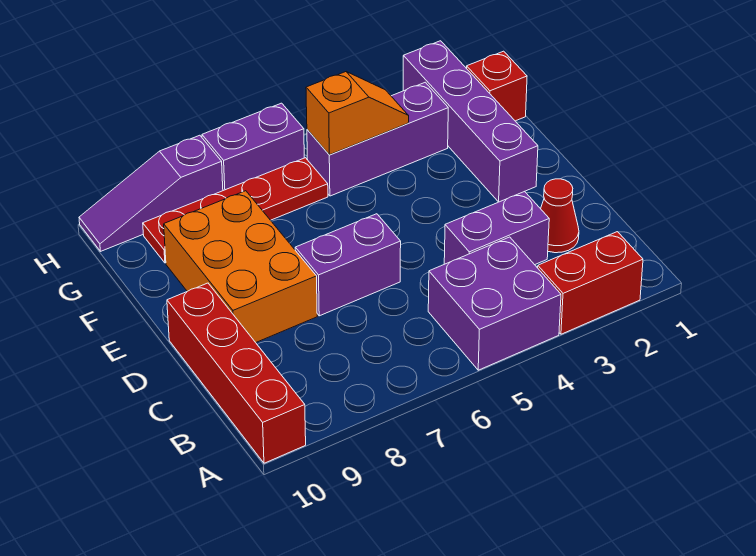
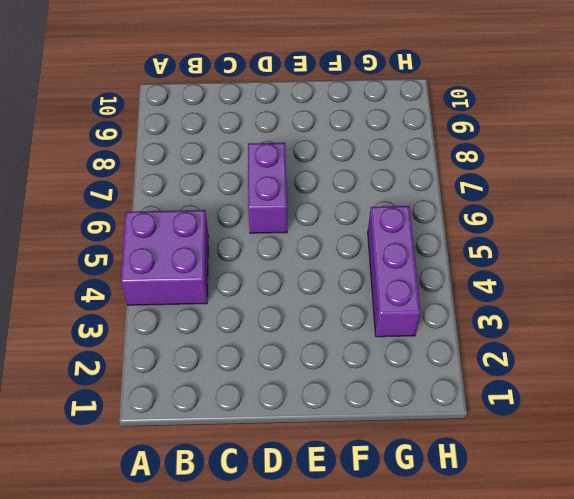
none -> red 1x2 brick [538,232,643,334]
none -> red 1x4 brick [167,283,306,463]
none -> red 1x1 cone [541,179,579,253]

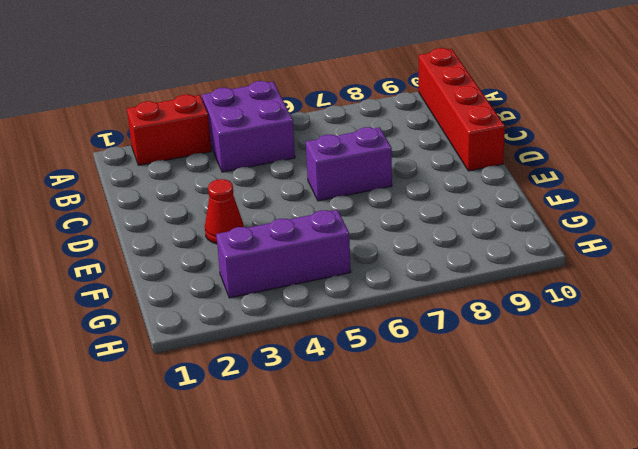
red 1x1 cone [205,179,244,244] -> red 1x1 cone moved to [541,179,579,253]
none -> purple 1x2 brick [444,191,549,265]
none -> orange 2x3 brick [164,191,317,343]
none -> purple 1x4 brick [403,41,538,202]

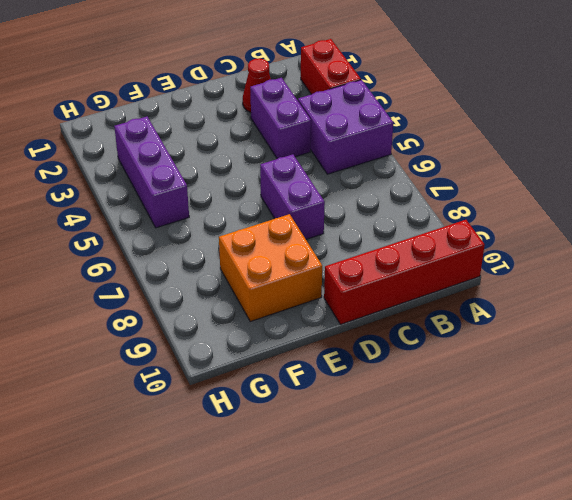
orange 2x2 brick [219,214,322,321] -> orange 2x3 brick [164,191,317,343]
none -> purple 1x4 brick [403,41,538,202]
none -> red 1x1 brick [467,51,527,121]
none -> red 1x4 plate [143,158,328,263]

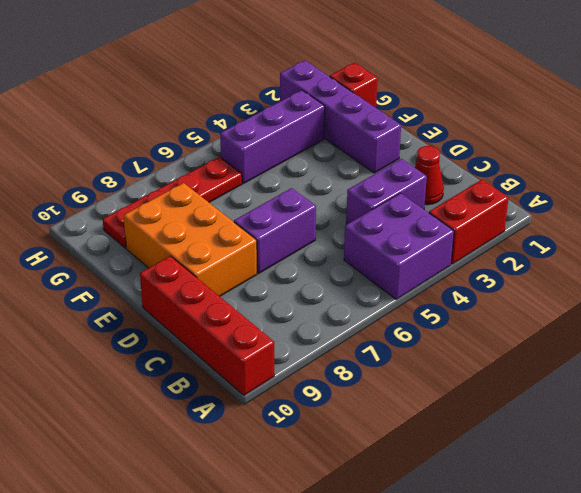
none -> purple 1x2 brick [202,103,304,191]
none -> purple 1x3 slope [79,135,223,251]
none -> orange 1x2 slope [306,72,409,155]

